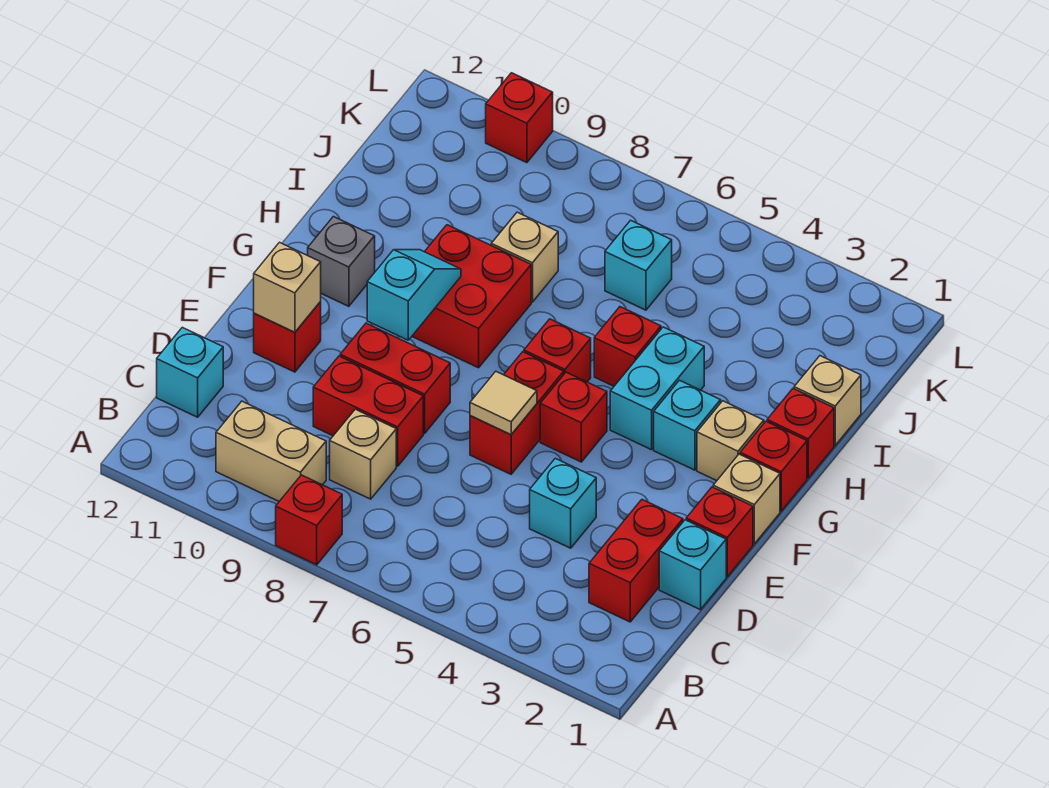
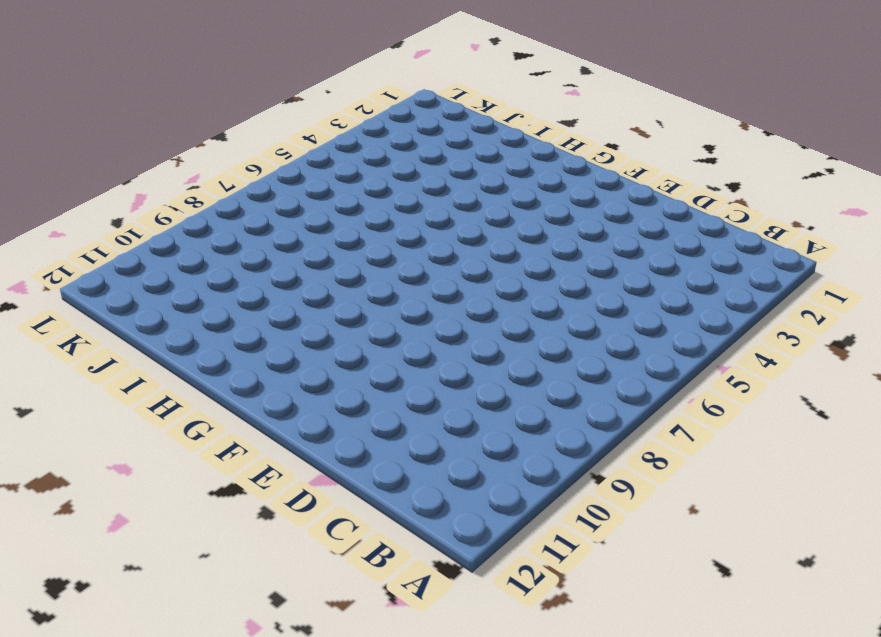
none -> red 1x1 brick [276,475,342,565]
none -> tan 1x2 brick [216,401,326,501]
none -> red 1x2 brick [589,500,683,622]
none -> tan 1x1 brick [330,409,396,499]

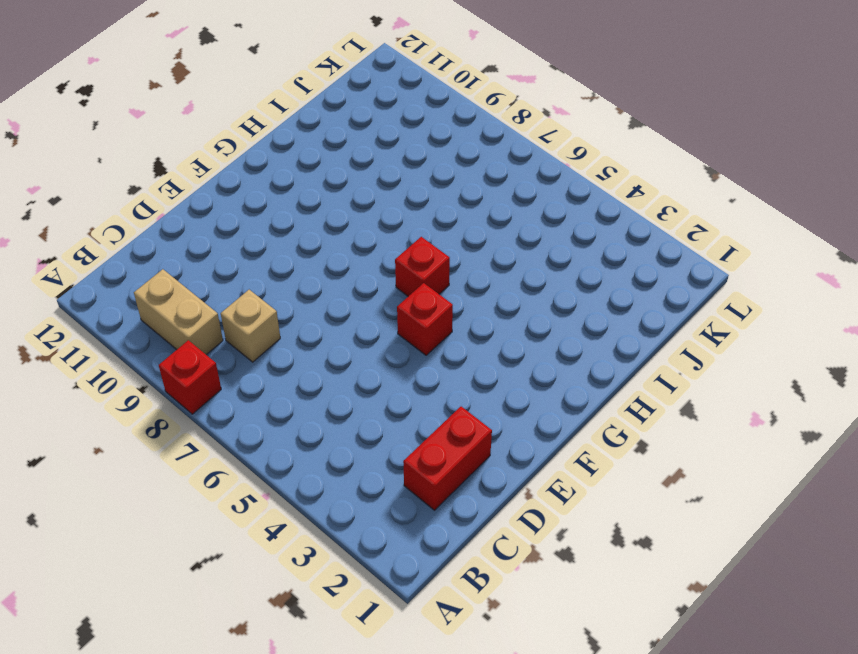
none -> cyan 1x1 brick [157,327,223,417]
none -> cyan 1x1 brick [659,520,726,610]
none -> cyan 1x1 brick [530,458,596,548]
none -> red 1x2 brick [313,356,423,466]

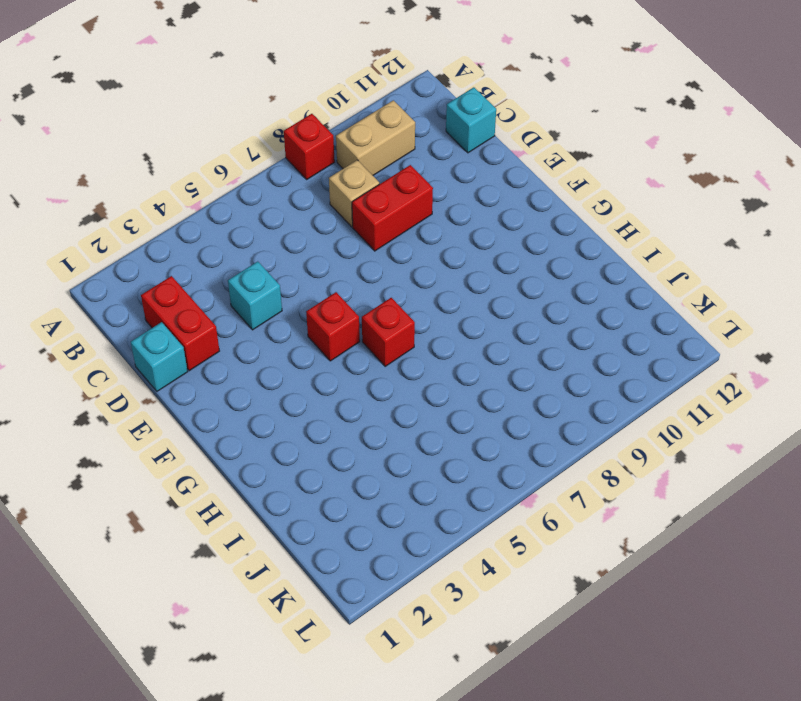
none -> red 1x1 brick [686,487,753,577]
none -> red 1x2 brick [470,352,564,474]
none -> red 1x2 brick [340,323,450,433]
none -> red 1x1 brick [254,302,321,372]

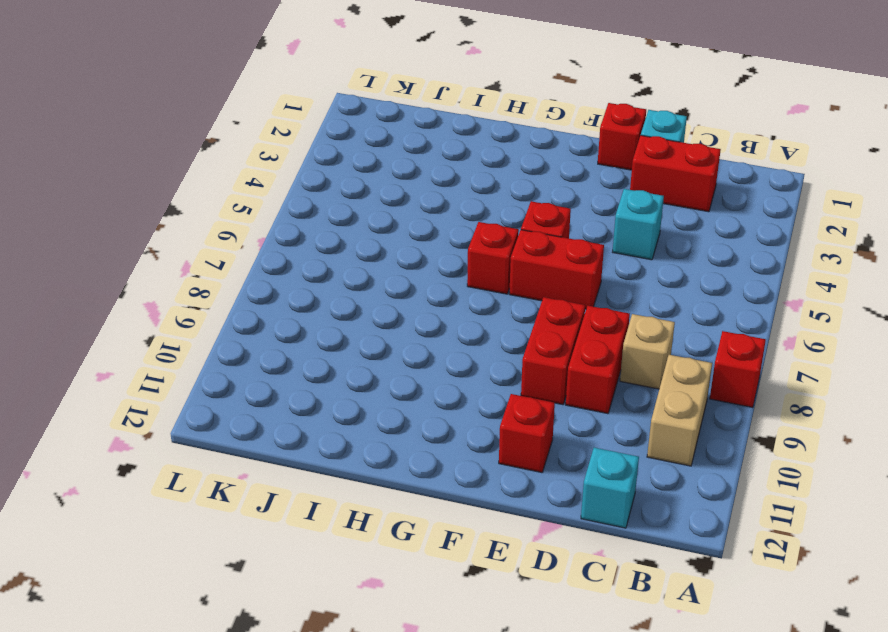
none -> tan 1x1 brick [713,454,780,544]
none -> red 1x1 brick [740,421,807,511]
none -> tan 1x1 brick [697,401,764,481]
none -> cyan 1x1 brick [654,380,721,470]

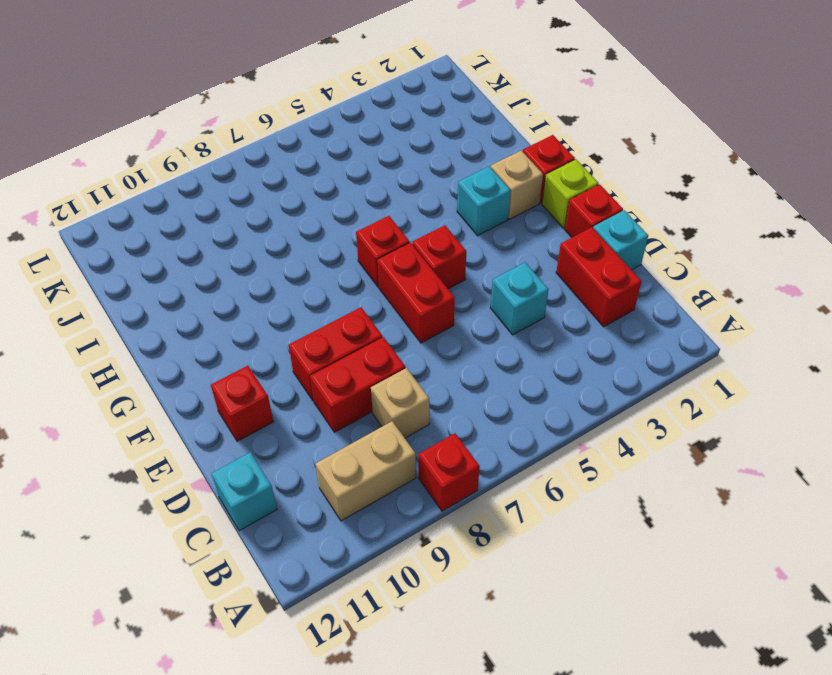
lime 1x1 brick [542,159,599,228] -> tan 1x1 brick [713,454,780,544]
none -> cyan 1x2 brick [610,327,704,450]
none -> red 2x2 brick [412,225,531,368]
none -> grey 1x1 brick [308,217,375,306]
none -> red 1x1 brick [767,389,834,478]

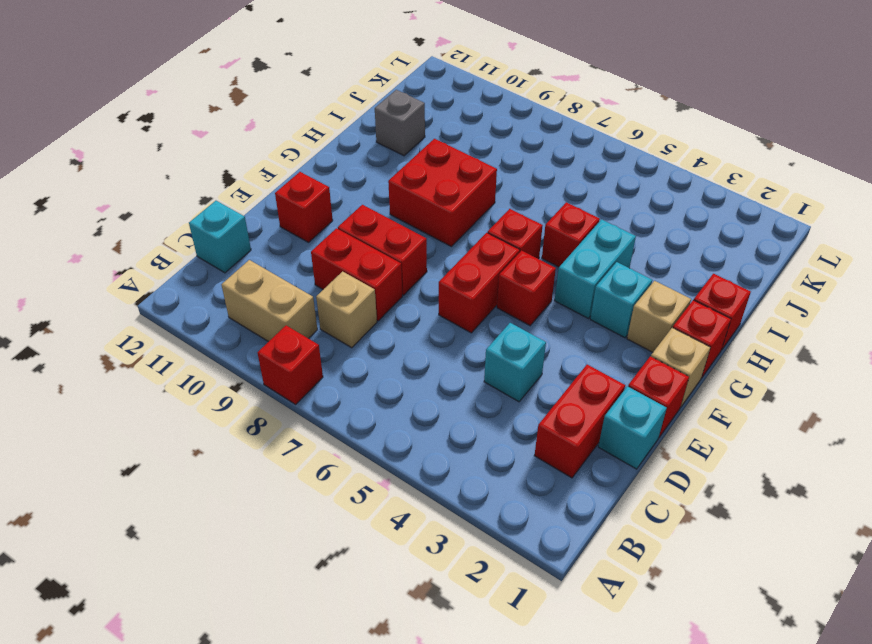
grey 1x1 brick [375,90,425,156] -> grey 1x1 brick moved to [308,217,375,306]
none -> tan 1x1 brick [794,356,861,445]
none -> tan 1x1 brick [491,212,558,302]
none -> cyan 1x1 brick [605,220,672,310]
none -> red 1x1 brick [486,73,553,163]

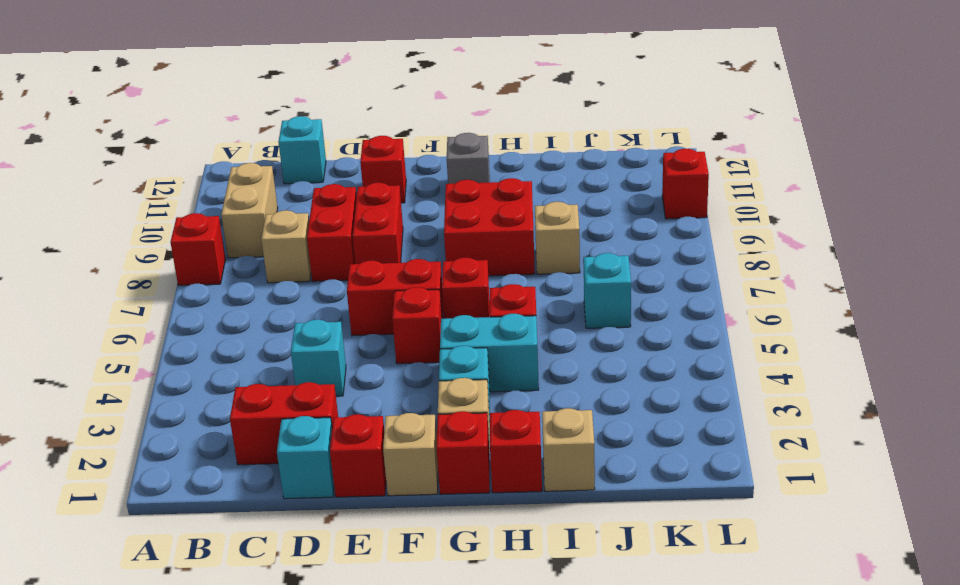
none -> tan 1x1 tile [470,372,537,434]
none -> tan 1x1 brick [254,242,321,332]
none -> cyan 1x2 slope [367,250,461,340]

